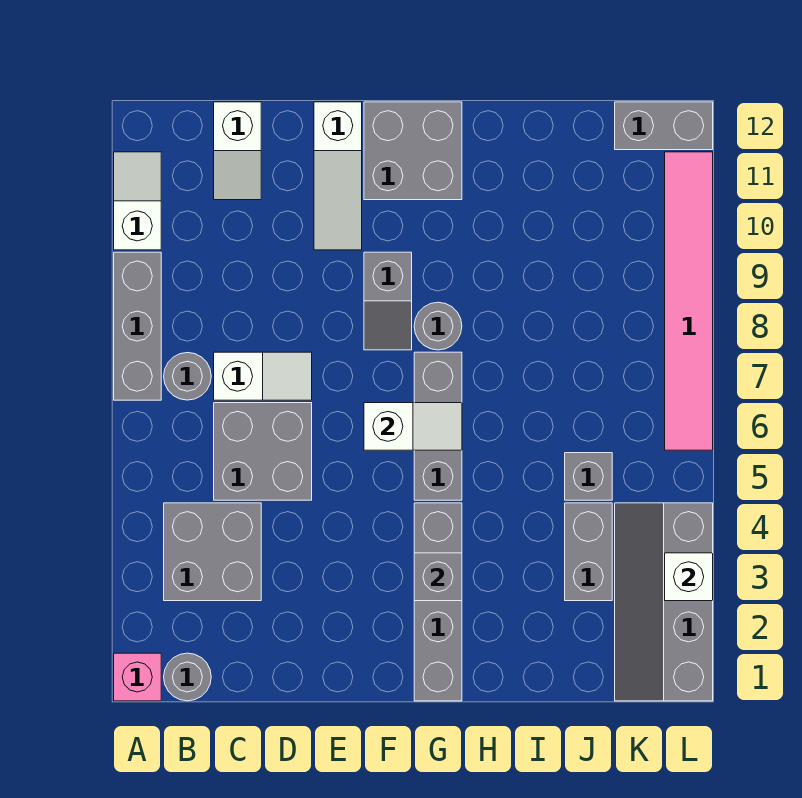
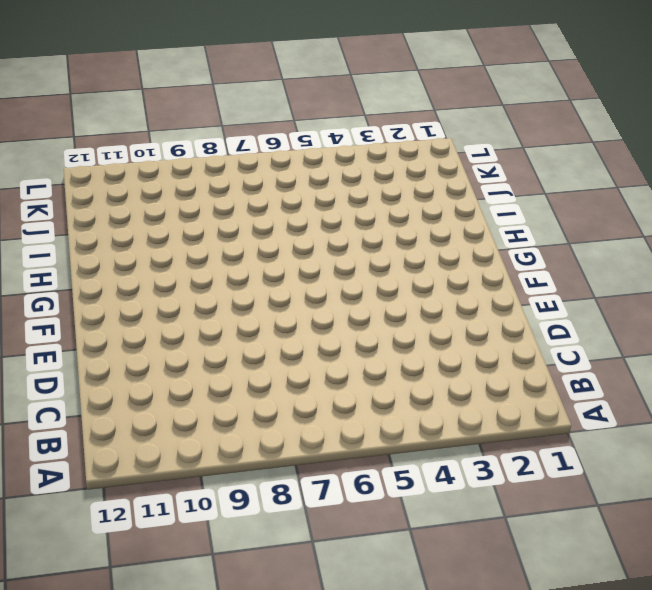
none -> pink 1x1 brick [114,653,161,701]
none -> grey 1x3 brick [114,252,161,400]
none -> white 1x2 slope [114,152,161,250]

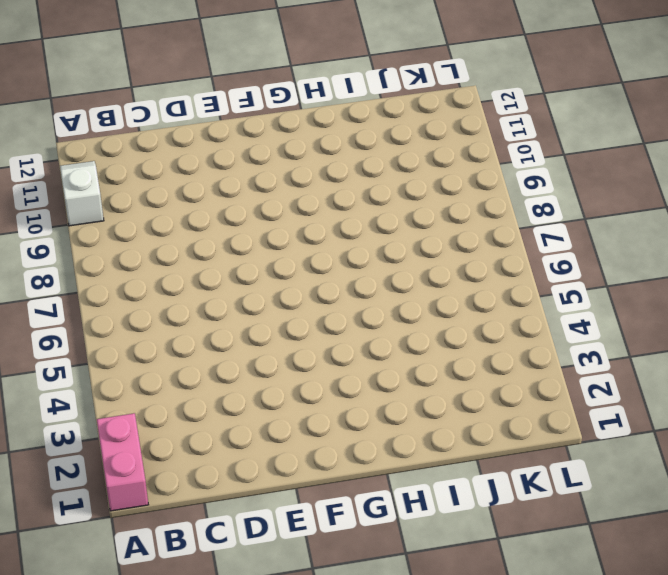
pink 1x2 brick [97,413,148,511] -> pink 1x1 brick [114,653,161,701]
none -> grey 1x3 brick [114,252,161,400]
none -> grey 1x1 round brick [164,653,211,701]
none -> grey 2x2 brick [164,503,261,601]

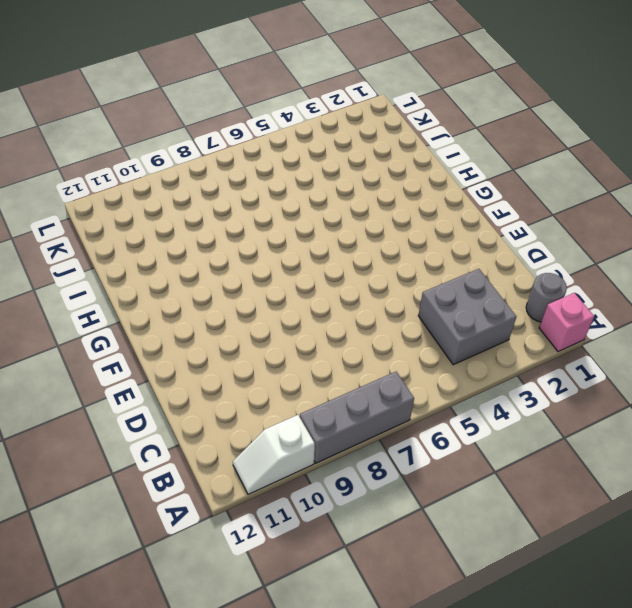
none -> grey 1x1 round brick [164,353,211,400]
none -> grey 2x2 brick [214,403,312,500]
none -> white 1x2 slope [214,352,312,400]

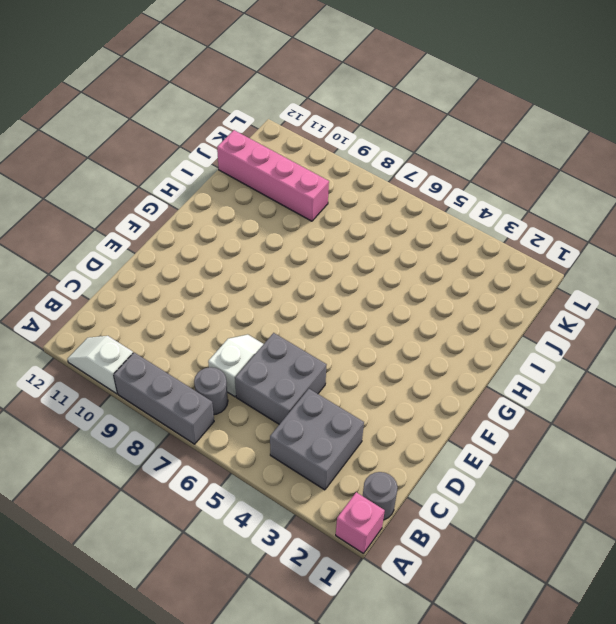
pink 1x4 brick [217,130,329,221] -> none
none -> white 1x2 slope [214,102,261,200]
none -> white 1x3 slope [314,102,362,250]
none -> grey 1x2 slope [364,252,412,350]

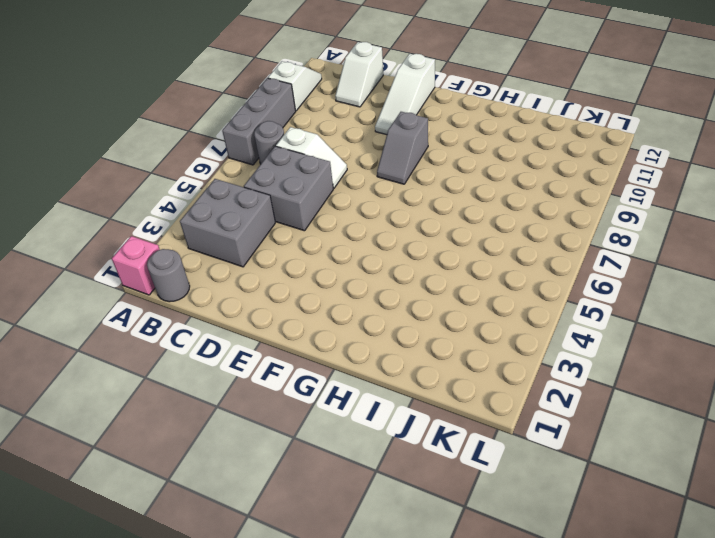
none -> grey 2x2 brick [364,102,462,200]
none -> grey 1x4 brick [414,503,462,701]
none -> grey 1x3 brick [414,352,462,500]

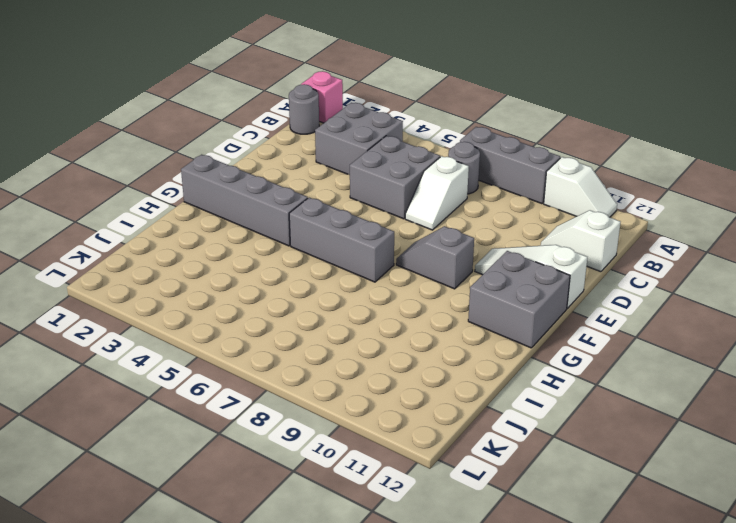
none -> grey 1x1 round brick [414,302,462,350]
none -> grey 1x2 brick [565,503,612,601]
none -> grey 1x1 brick [565,453,612,500]

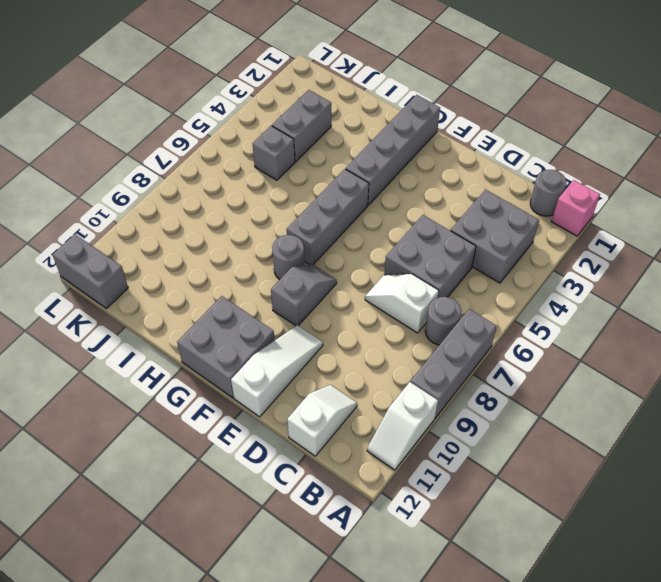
none -> grey 2x4 slope [615,503,713,701]
none -> pink 1x6 tile [665,152,713,450]
none -> white 1x2 slope [364,403,462,450]

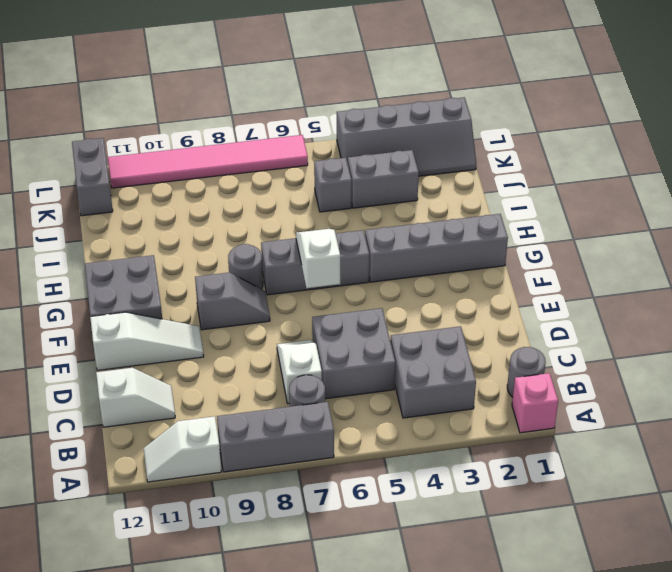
none -> grey 1x1 brick [414,553,462,601]
none -> white 1x1 brick [665,553,713,601]

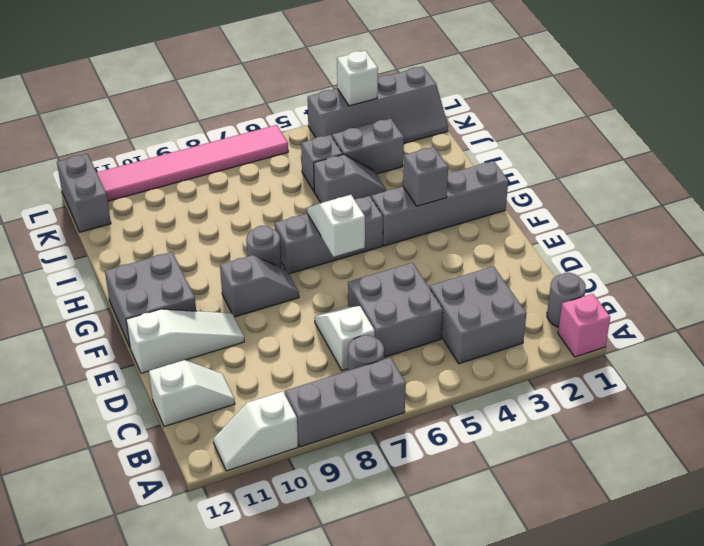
grey 1x2 slope [314,154,386,203] -> none

